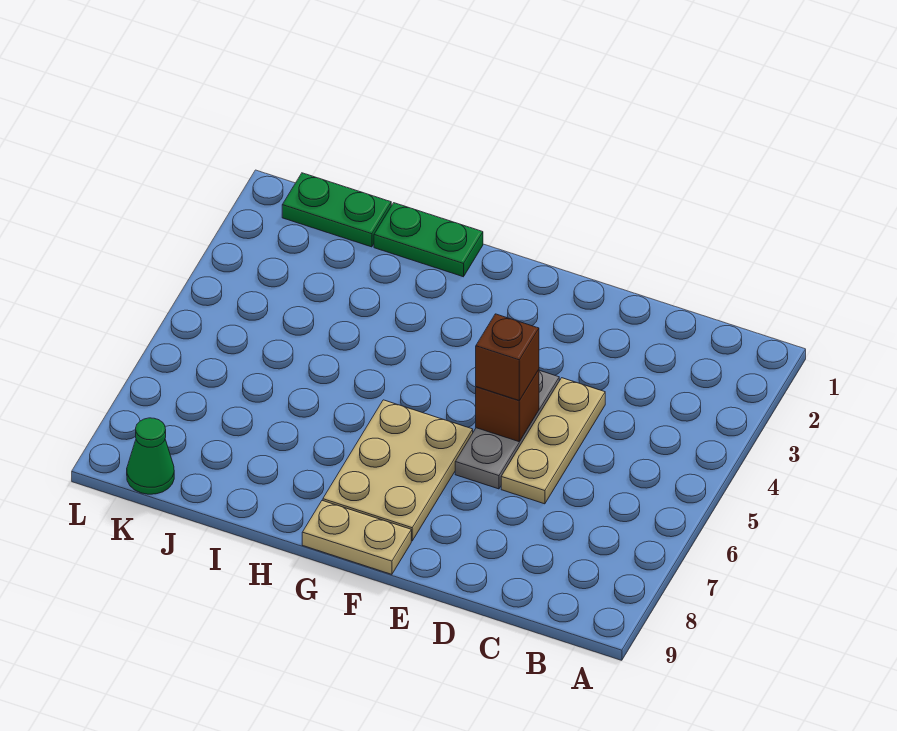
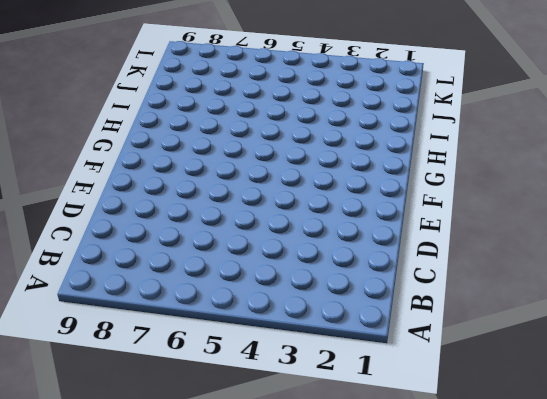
none -> tan 1x3 plate [501,378,605,504]
none -> grey 1x3 plate [455,370,559,489]

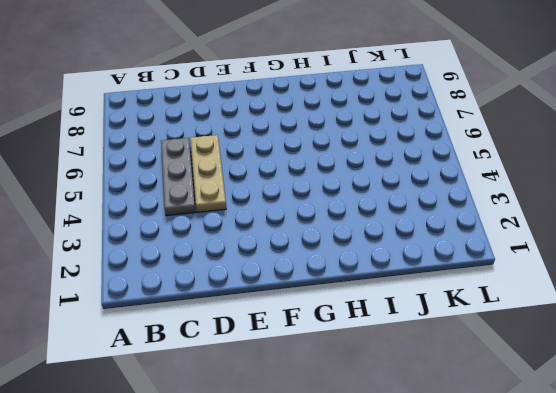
grey 1x3 plate [161,138,195,216] -> grey 1x3 plate moved to [455,370,559,489]
none -> tan 2x3 plate [323,400,473,541]
none -> tan 1x2 plate [302,501,411,574]

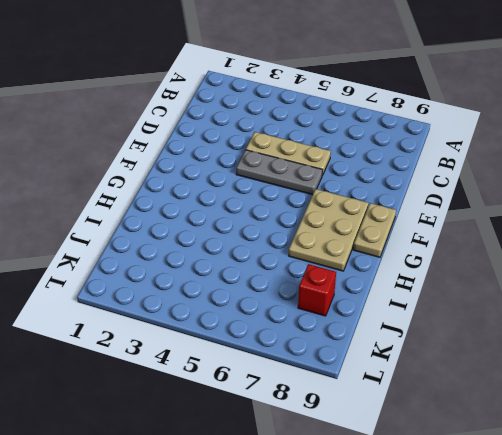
tan 2x3 plate [289,189,368,271] -> tan 2x3 plate turned to [323,400,473,541]
red 1x1 brick [298,264,336,316] -> none
none -> green 1x2 plate [374,203,483,277]
none -> green 1x2 plate [282,173,391,247]

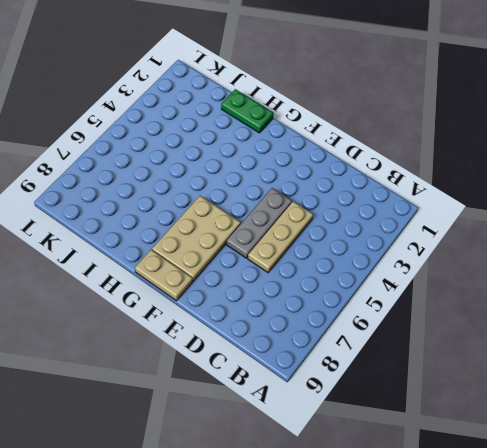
none -> green 1x2 plate [282,173,391,247]
none -> green 1x1 cone [127,418,174,494]

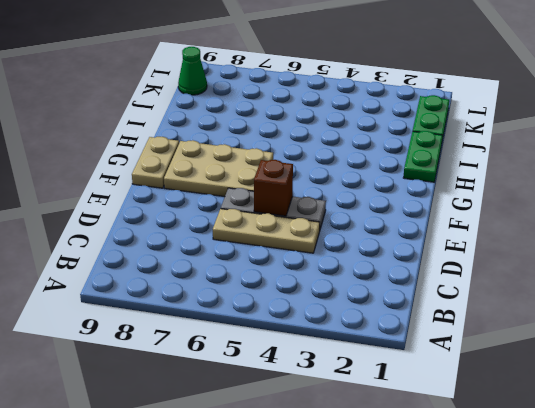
none -> brown 1x1 brick [476,314,539,400]

